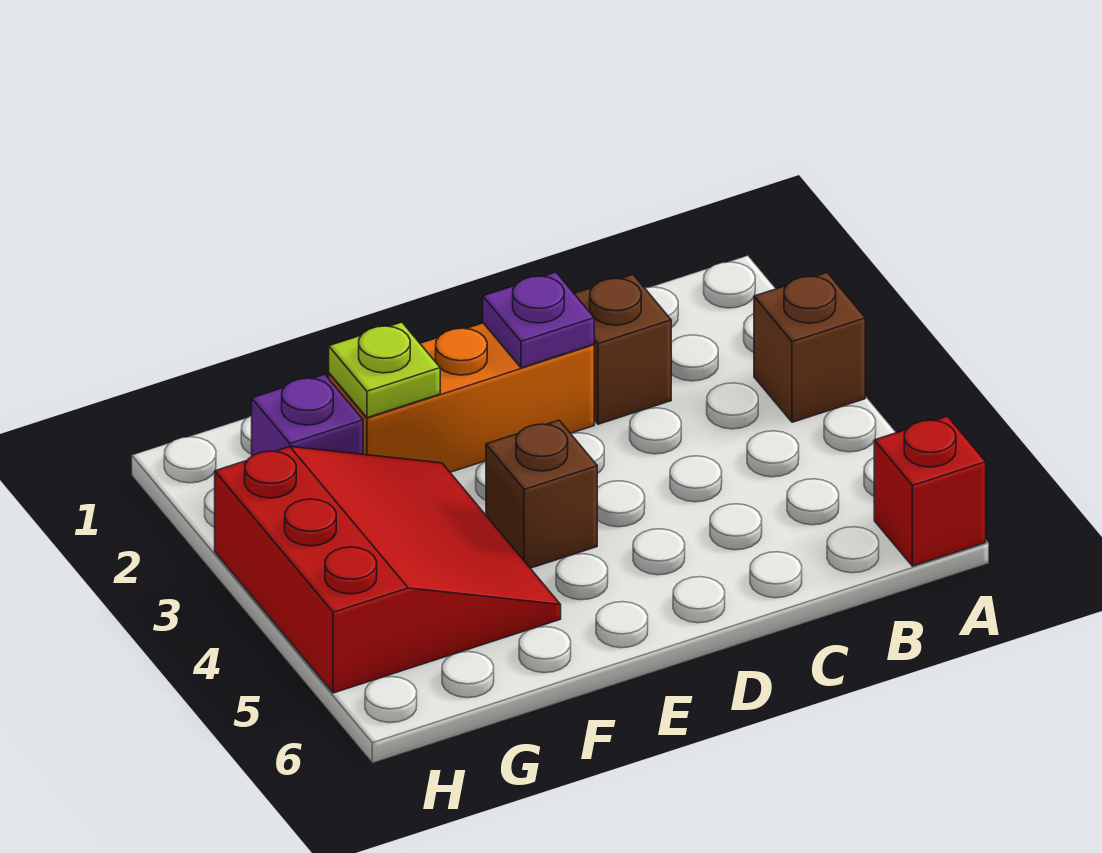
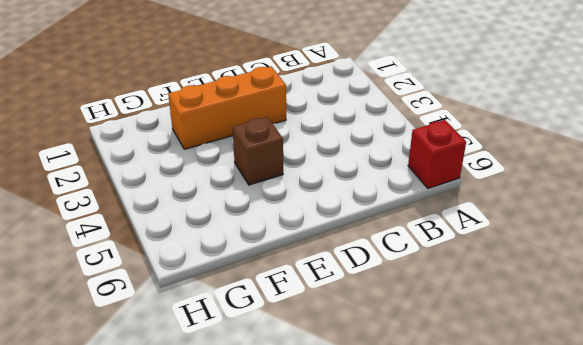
none -> brown 1x1 brick [754,273,865,422]
none -> brown 1x1 brick [574,275,671,424]

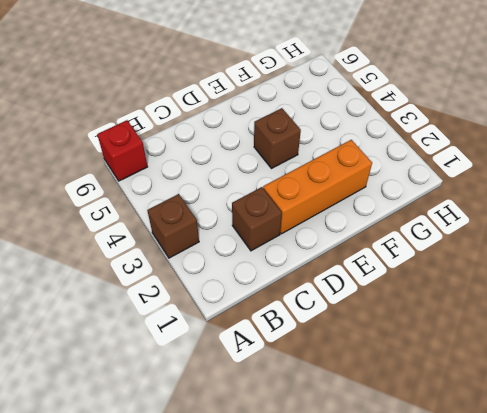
none -> red 3x3 slope [215,447,561,693]
none -> purple 1x1 brick [252,374,363,456]

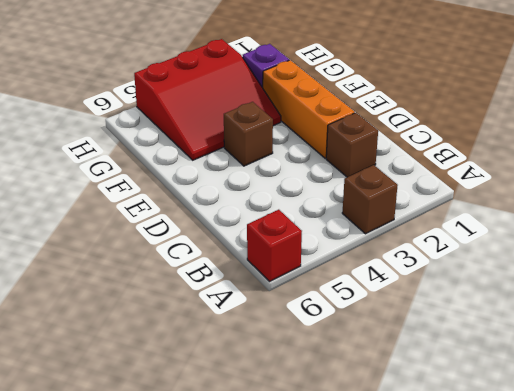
none -> purple 1x1 plate [483,272,594,368]
none -> lime 1x1 plate [329,322,440,418]

